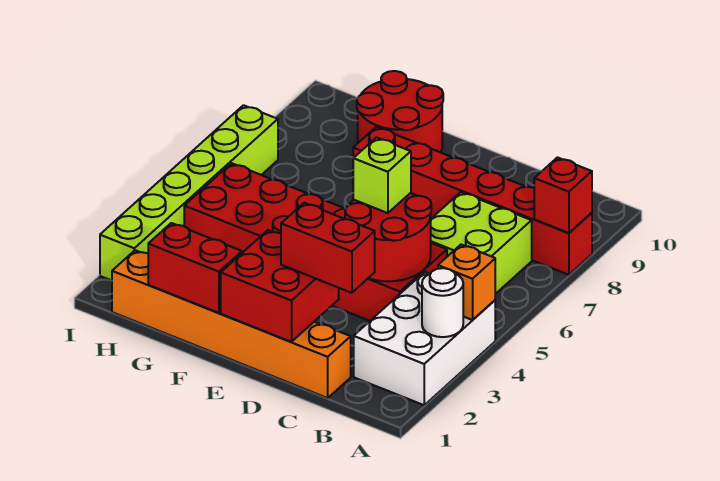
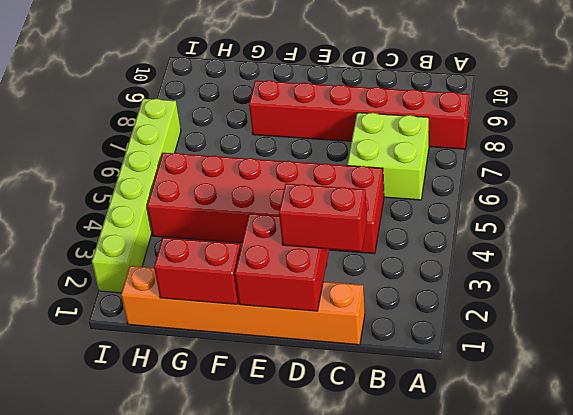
none -> white 2x3 brick [354,272,495,405]
none -> red 2x2 round brick [357,71,443,152]
none -> white 1x1 round brick [422,268,463,337]

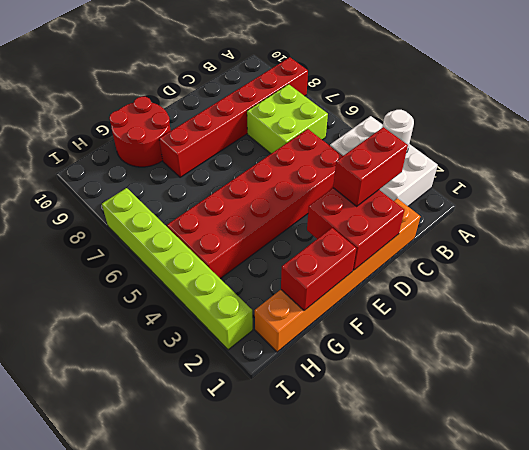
none -> orange 1x1 brick [438,245,495,320]
none -> red 1x1 brick [534,158,592,233]
none -> red 2x2 round brick [345,193,431,281]

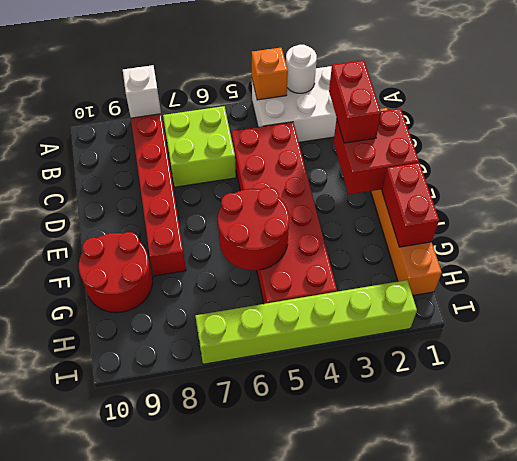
white 1x1 brick [123,65,161,118] -> red 1x1 brick [534,158,592,233]
red 2x2 round brick [218,187,289,270] -> red 2x2 round brick moved to [345,193,431,281]
none -> lime 1x1 brick [353,138,411,213]

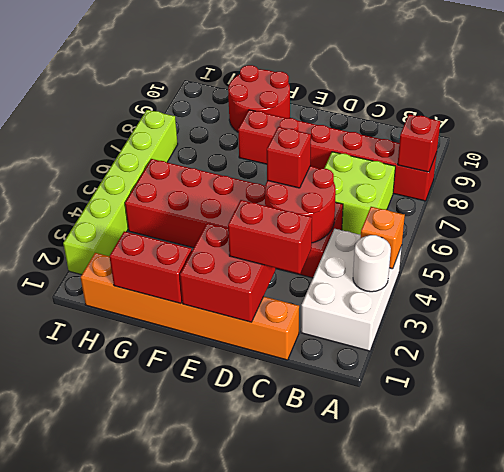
red 1x1 brick [267,127,311,188] -> lime 1x1 brick [353,138,411,213]

